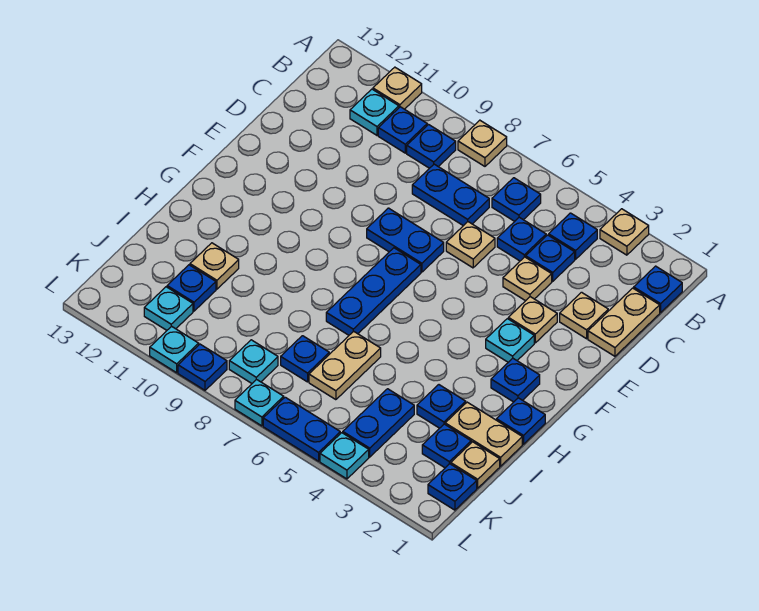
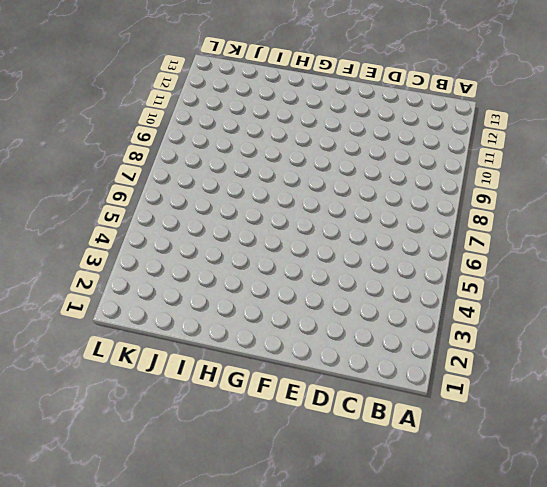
none -> tan 1x1 plate [600,209,649,255]
none -> tan 1x1 plate [458,120,507,166]
none -> tan 1x1 plate [373,67,422,109]
none -> blue 1x1 plate [634,266,682,312]

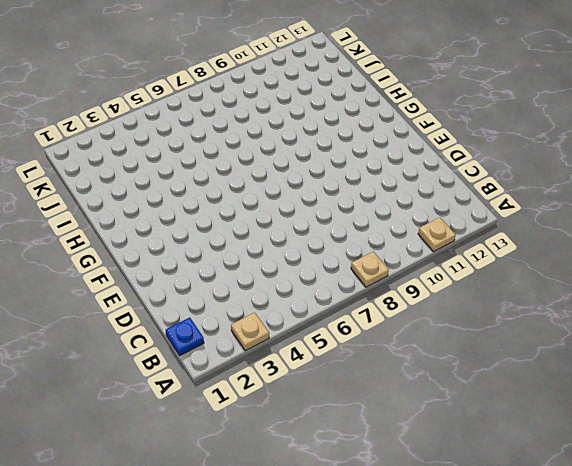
none -> blue 1x1 plate [549,213,597,259]
none -> blue 1x1 plate [492,178,541,221]
none -> blue 1x1 plate [407,125,456,168]
none -> blue 1x1 plate [378,107,427,153]

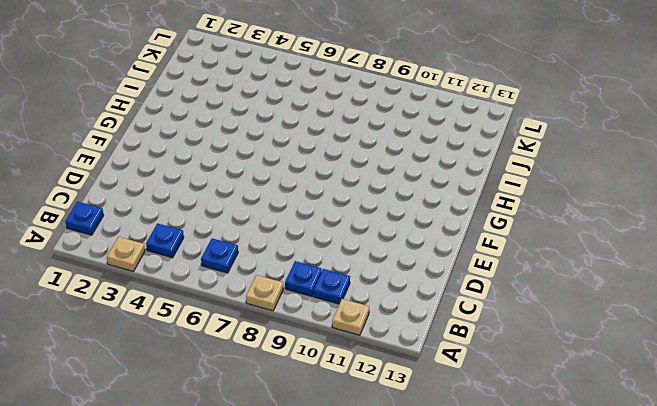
none -> cyan 1x1 plate [350,89,399,135]
none -> tan 1x2 plate [588,288,660,356]
none -> blue 1x1 plate [526,235,575,281]
none -> blue 1x1 plate [497,217,546,261]

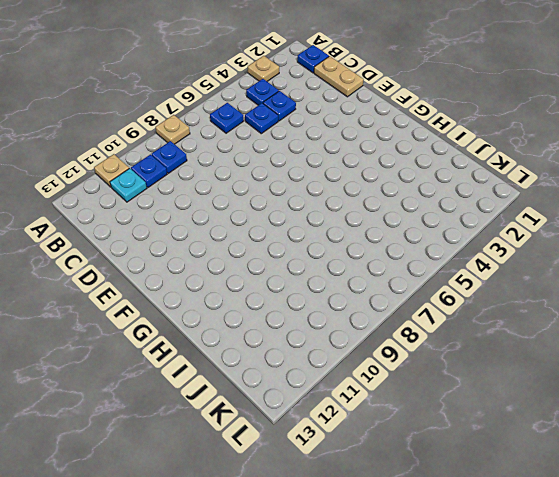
none -> blue 1x2 plate [412,164,489,226]
none -> tan 1x1 plate [560,292,608,339]
none -> tan 1x1 plate [503,257,552,301]
none -> tan 1x1 plate [446,222,495,268]

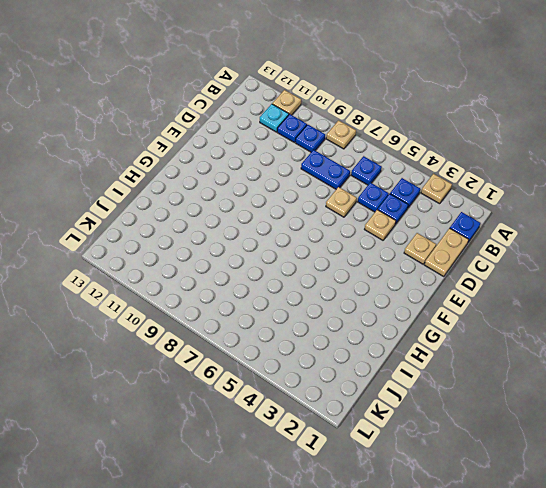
none -> tan 1x1 plate [508,297,557,343]
none -> blue 1x2 plate [367,208,444,272]
none -> cyan 1x1 plate [486,319,534,362]
none -> blue 1x3 plate [326,248,421,335]

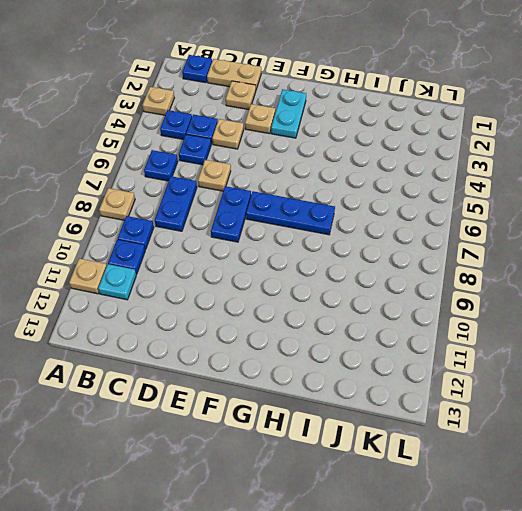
cyan 1x2 plate [271,89,306,138] -> cyan 1x1 plate [486,319,534,362]
none -> blue 1x1 plate [491,358,540,402]
none -> blue 1x1 plate [497,398,545,444]
none -> tan 1x2 plate [445,402,522,466]
none -> blue 1x1 plate [417,385,466,428]

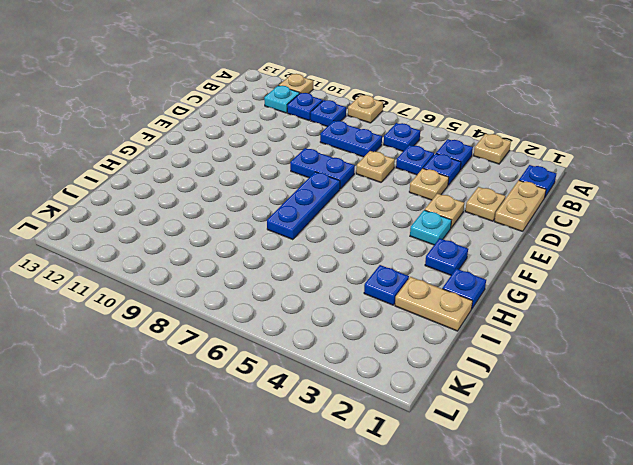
none -> tan 1x2 plate [309,331,381,400]
none -> tan 1x1 plate [190,243,239,289]
none -> tan 1x1 plate [451,442,500,488]
none -> blue 1x1 plate [422,424,471,468]

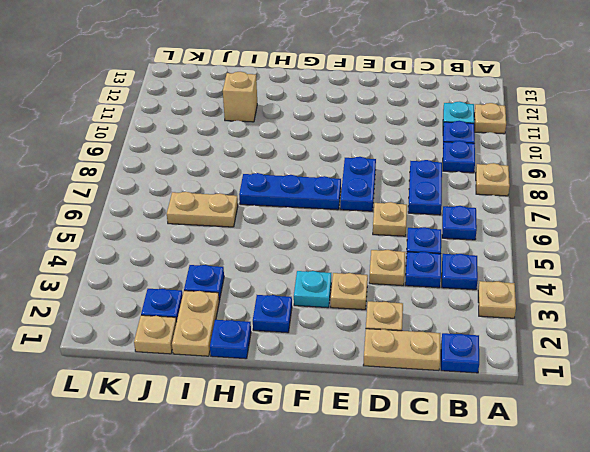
tan 1x1 brick [223,72,257,122] -> tan 1x1 plate [190,243,239,289]
none -> blue 1x2 plate [343,389,414,457]
none -> blue 1x1 plate [281,336,329,382]
none -> blue 1x1 plate [167,265,216,311]
none -> blue 1x1 plate [428,464,477,510]

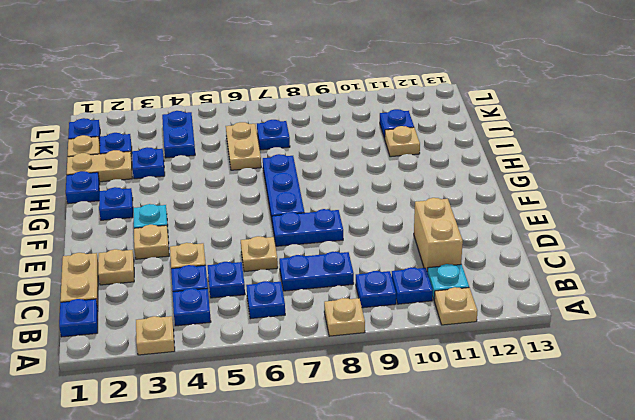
tan 1x2 brick [414,198,463,271] -> none
none -> cyan 1x1 plate [229,340,278,383]
none -> cyan 1x1 plate [144,287,193,330]
none -> cyan 1x1 plate [320,433,369,479]
none -> blue 1x2 plate [263,397,340,461]

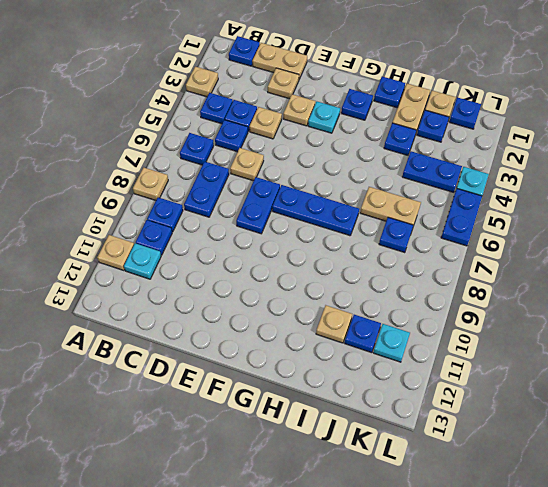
none -> cyan 1x1 plate [229,340,278,383]
none -> cyan 1x1 plate [235,380,284,426]
none -> blue 1x1 plate [178,344,227,390]
none -> cyan 1x1 plate [150,326,199,373]

